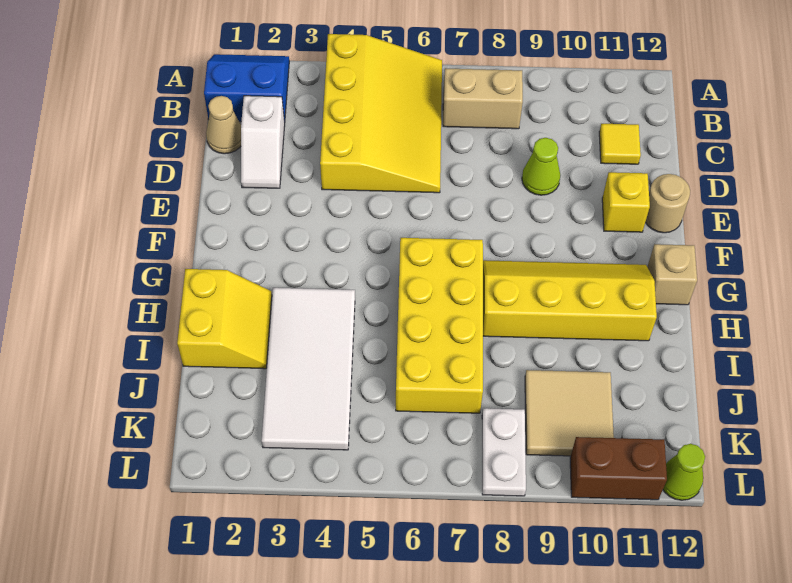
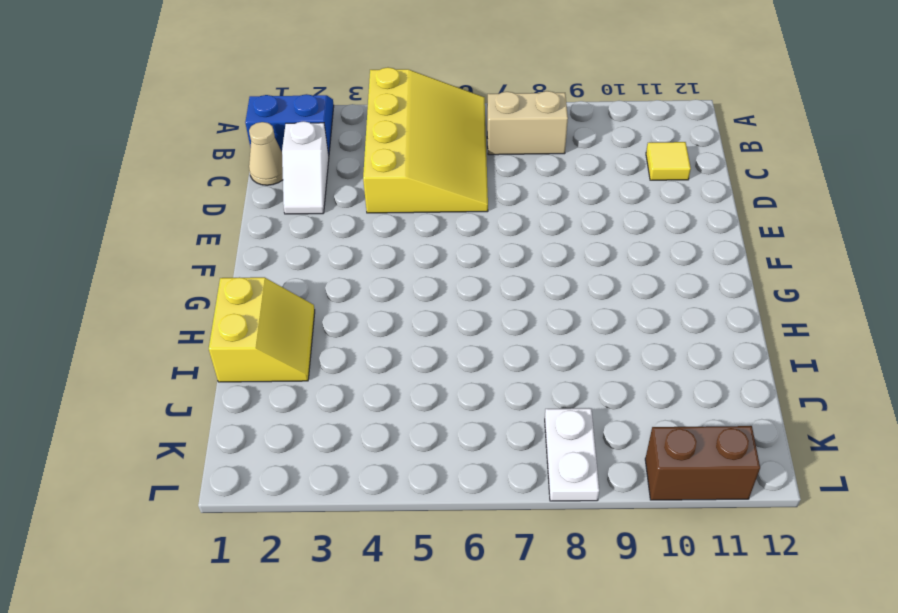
none -> lime 1x1 cone [522,138,560,195]
none -> yellow 1x1 brick [602,172,650,232]
none -> tan 1x1 round brick [646,174,690,233]

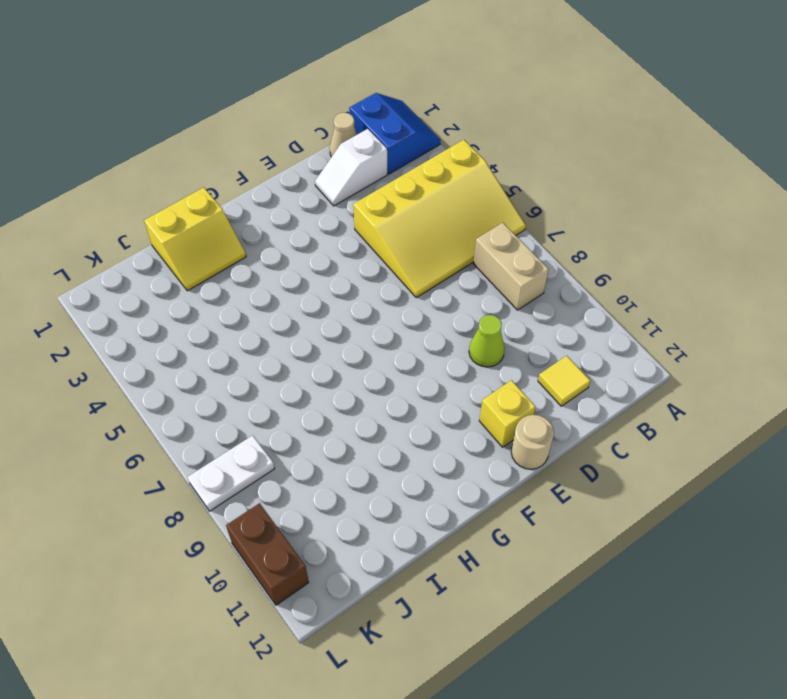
none -> yellow 2x4 brick [396,238,483,413]
none -> yellow 2x4 slope [483,260,657,341]
none -> tan 1x1 brick [648,244,697,305]

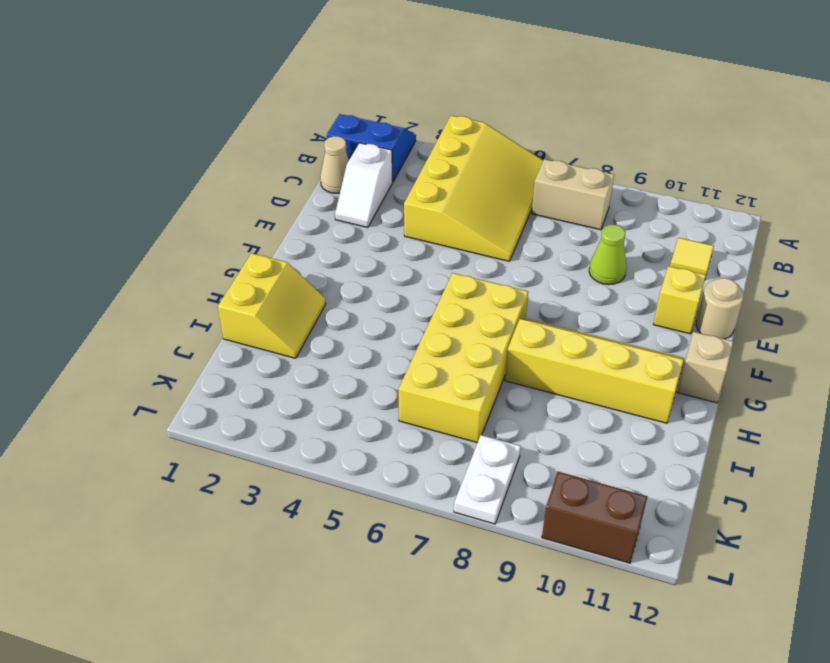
none -> white 2x4 tile [262,288,355,450]
none -> tan 2x2 tile [525,370,614,456]
none -> lime 1x1 cone [663,444,705,500]

